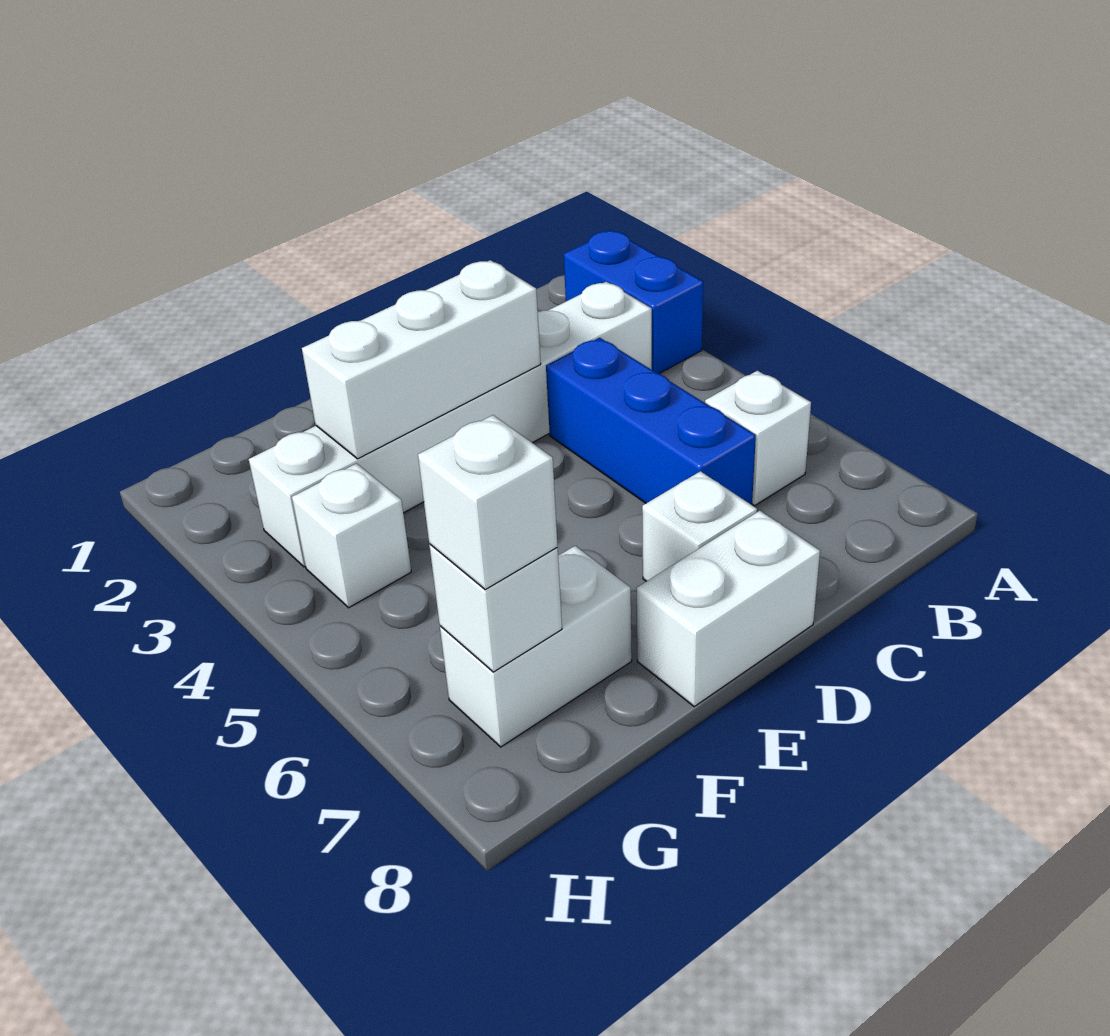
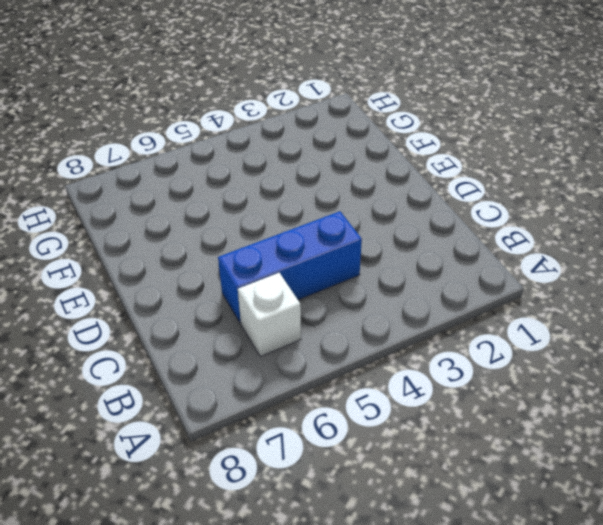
none -> blue 1x2 brick [564,231,703,374]
none -> white 1x6 brick [249,282,652,567]

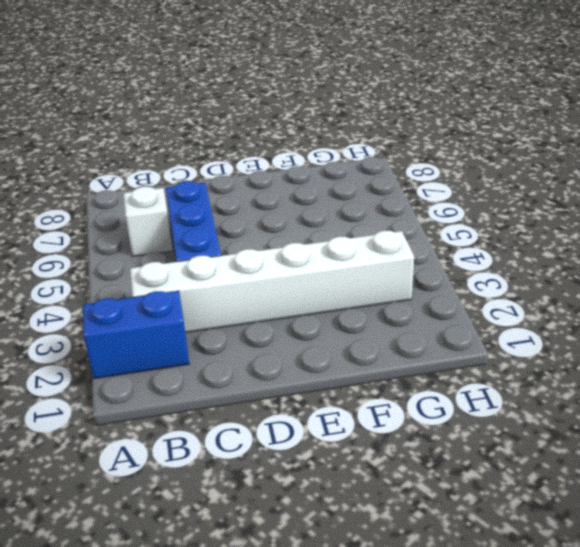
blue 1x2 brick [83,291,189,379] -> blue 1x2 brick turned to [564,231,703,374]
none -> white 1x1 brick [642,471,757,581]
none -> white 1x2 brick [637,511,820,707]

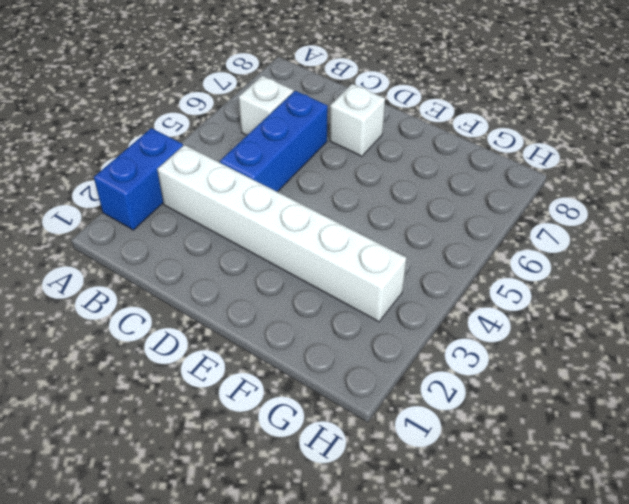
none -> white 1x2 brick [637,511,820,707]
none -> white 1x2 brick [440,546,632,747]

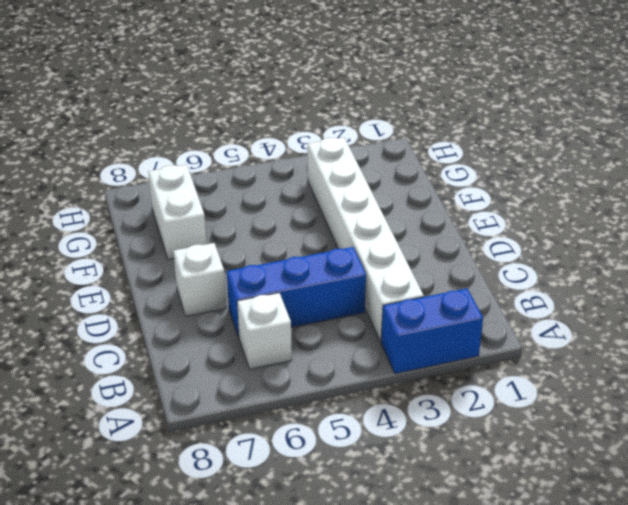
none -> white 1x2 brick [637,511,820,707]
none -> white 1x1 brick [292,463,411,608]

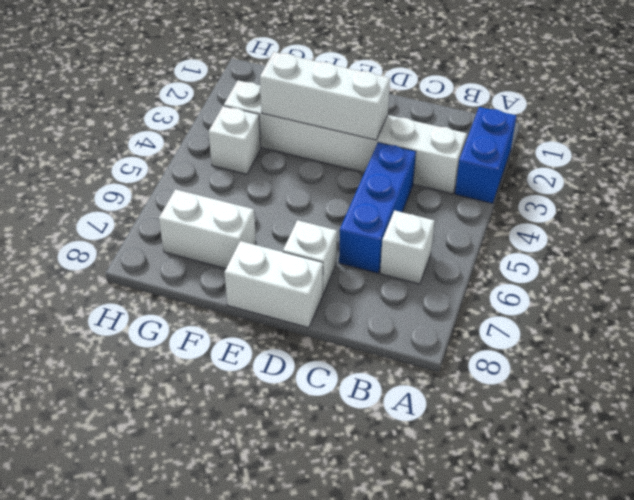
none -> white 1x1 brick [429,545,562,672]
none -> white 1x1 brick [418,415,558,590]

